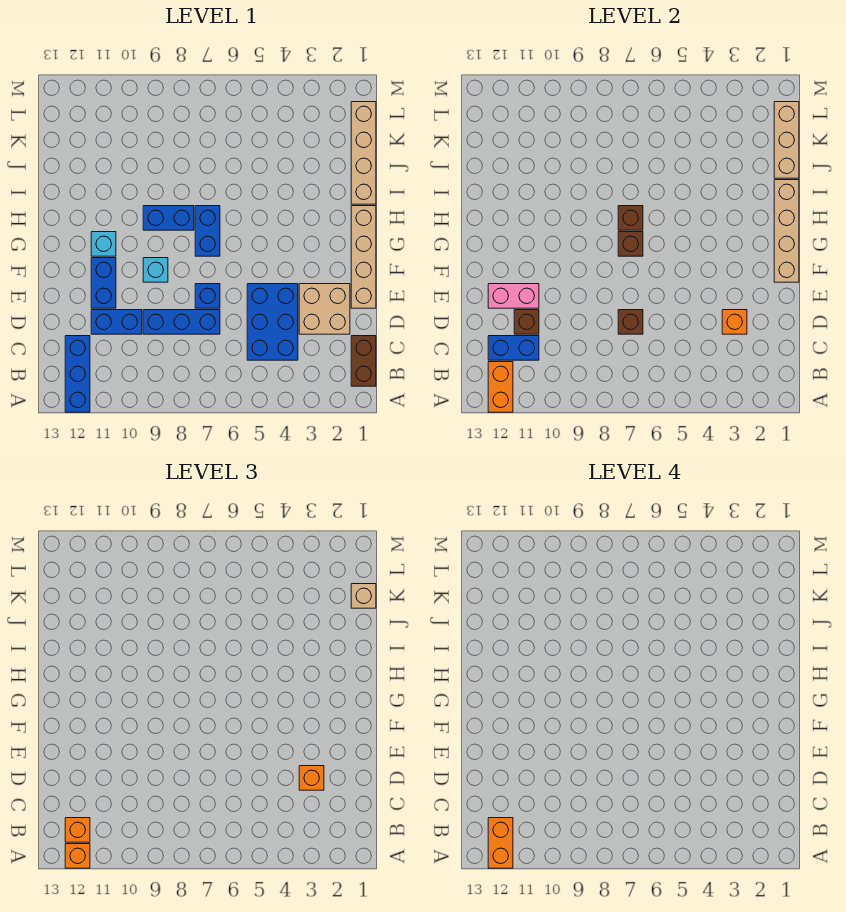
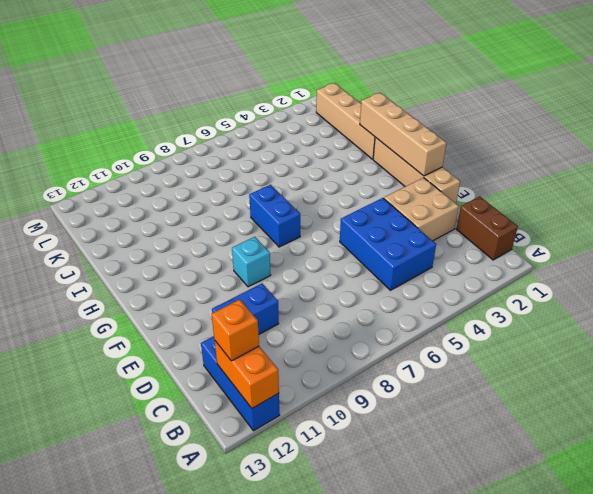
none -> blue 1x3 brick [143,310,220,334]
none -> blue 1x1 brick [195,284,220,308]
none -> blue 1x2 brick [91,258,116,308]

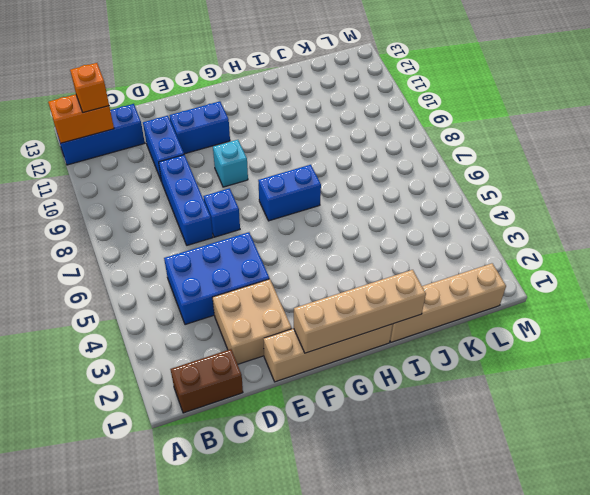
none -> cyan 1x1 brick [91,232,116,256]
none -> blue 1x2 brick [143,206,194,230]
none -> blue 1x2 brick [488,336,539,360]

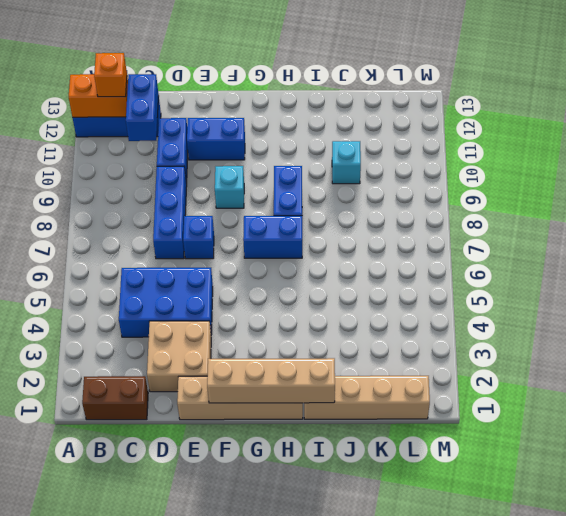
cyan 1x1 brick [332,141,361,184] -> cyan 1x1 brick moved to [91,232,116,256]
none -> orange 1x1 brick [722,310,747,334]
none -> brown 1x1 brick [618,310,643,334]
none -> brown 1x1 brick [514,310,539,334]

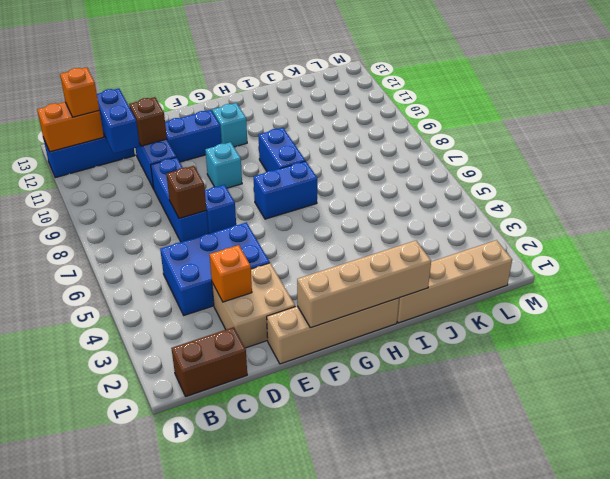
none -> pink 1x2 brick [488,284,539,308]
none -> brown 1x1 brick [618,232,643,256]
none -> brown 1x1 brick [618,206,643,230]

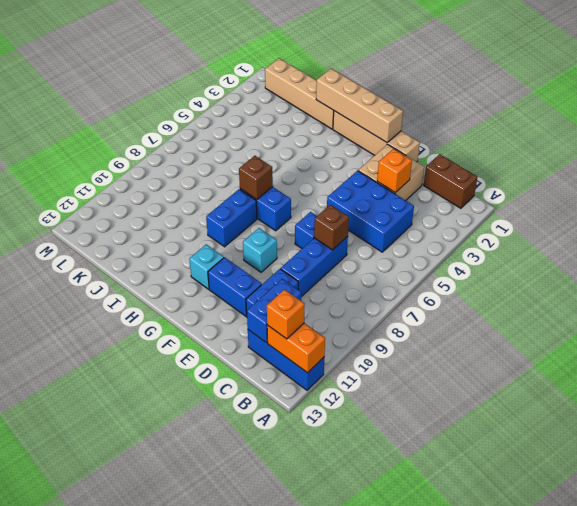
none -> brown 1x1 brick [514,310,539,334]
none -> pink 1x2 brick [488,284,539,308]
none -> brown 1x1 brick [618,232,643,256]

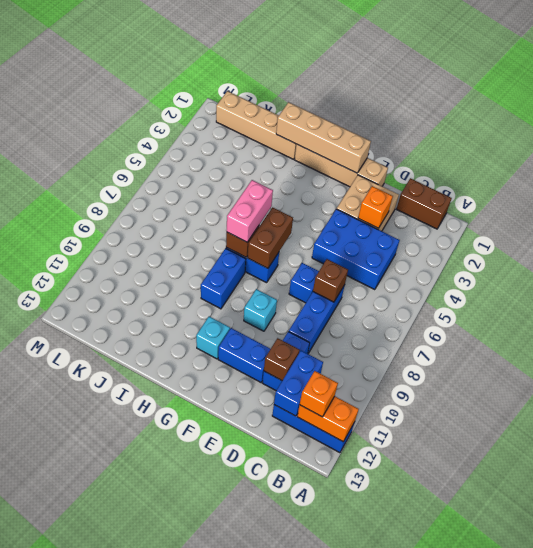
brown 1x2 brick [248,207,293,268] -> brown 1x1 brick [618,232,643,256]
pink 1x2 brick [227,180,273,242] -> pink 1x2 brick moved to [488,284,539,308]
none -> tan 1x3 brick [774,102,799,178]
none -> orange 1x1 brick [65,844,90,868]
none -> orange 1x1 brick [299,766,324,790]

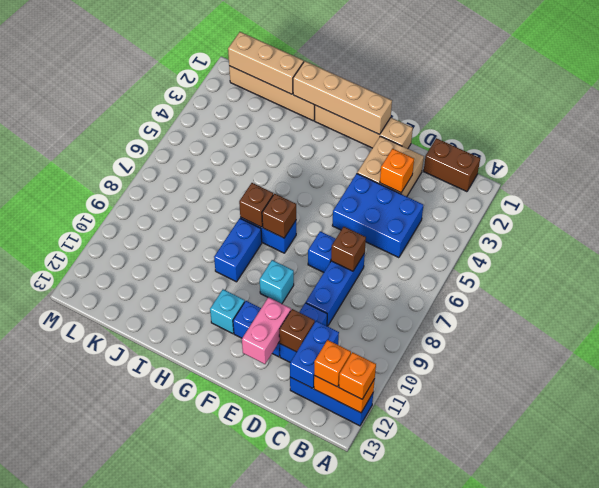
none -> orange 1x1 brick [299,766,324,790]
none -> tan 1x1 brick [351,584,376,608]
none -> orange 1x2 brick [488,818,513,868]

